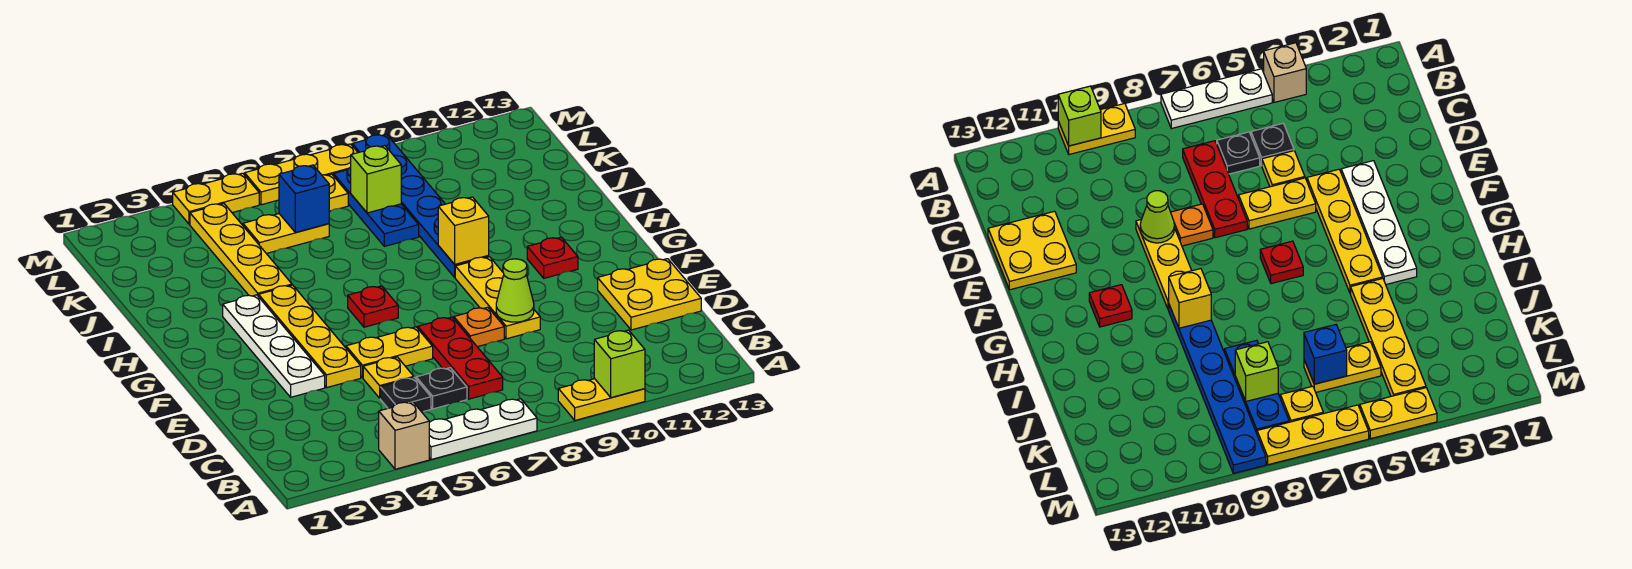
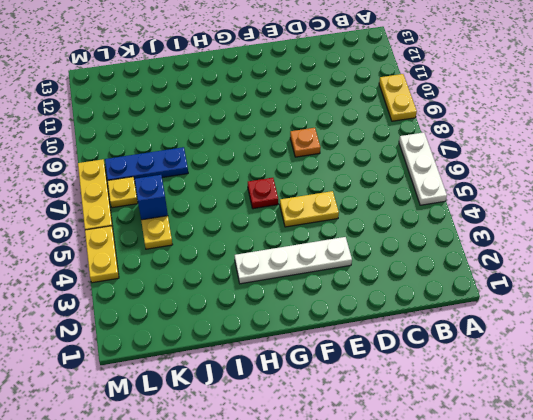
yellow 1x2 plate [280,191,339,227] -> yellow 1x2 plate turned to [346,327,433,378]
none -> tan 1x1 brick [379,402,429,469]
none -> black 1x1 plate [380,377,431,412]
none -> black 1x1 plate [416,368,467,409]

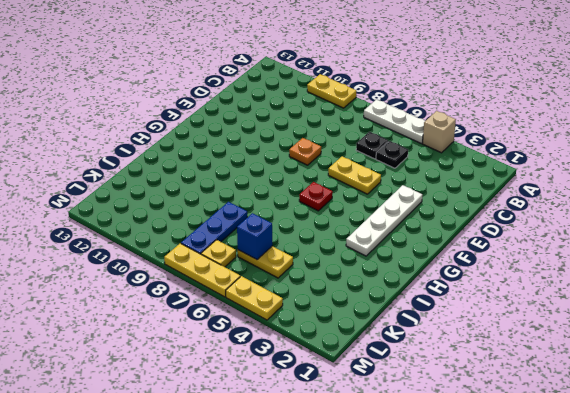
none -> red 1x3 plate [418,317,503,399]
none -> yellow 1x1 plate [363,357,414,398]
none -> yellow 2x2 plate [598,259,701,330]

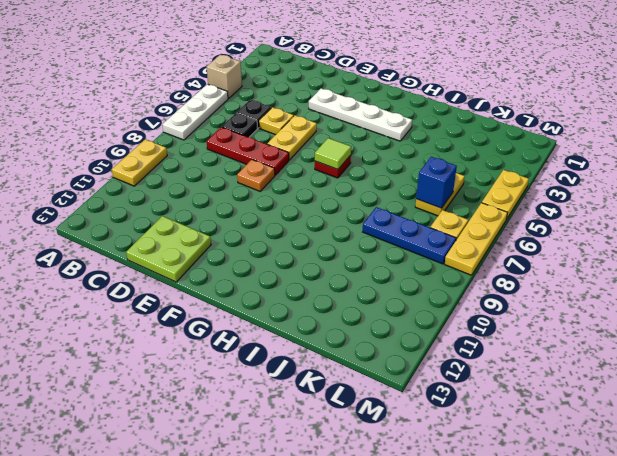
lime 2x2 plate [126,216,211,282] -> yellow 2x2 plate [598,259,701,330]
lime 1x1 tile [315,138,351,170] -> none
none -> yellow 1x4 plate [259,285,361,388]
none -> yellow 1x3 plate [455,257,540,339]
none -> red 1x1 plate [527,237,578,278]

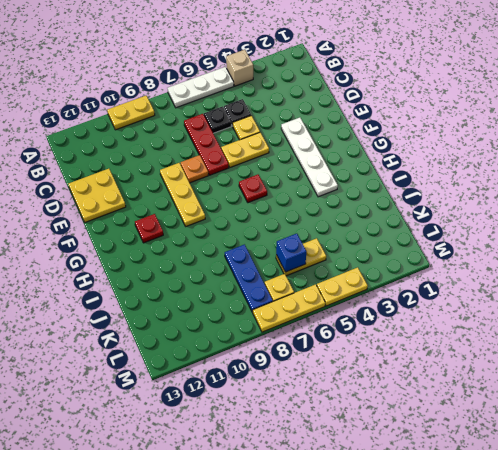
none -> yellow 1x4 plate [259,285,361,388]
none -> blue 1x6 plate [352,134,489,277]
none -> yellow 1x4 plate [190,204,292,297]

